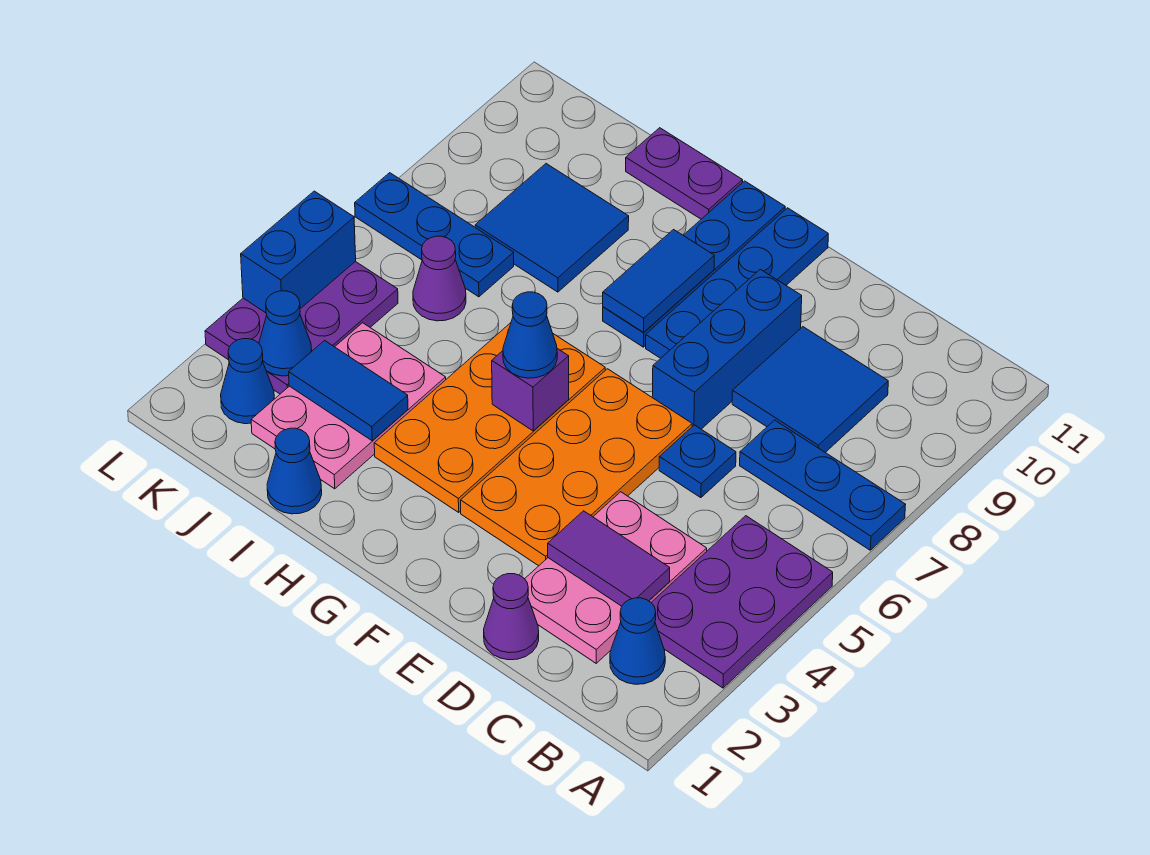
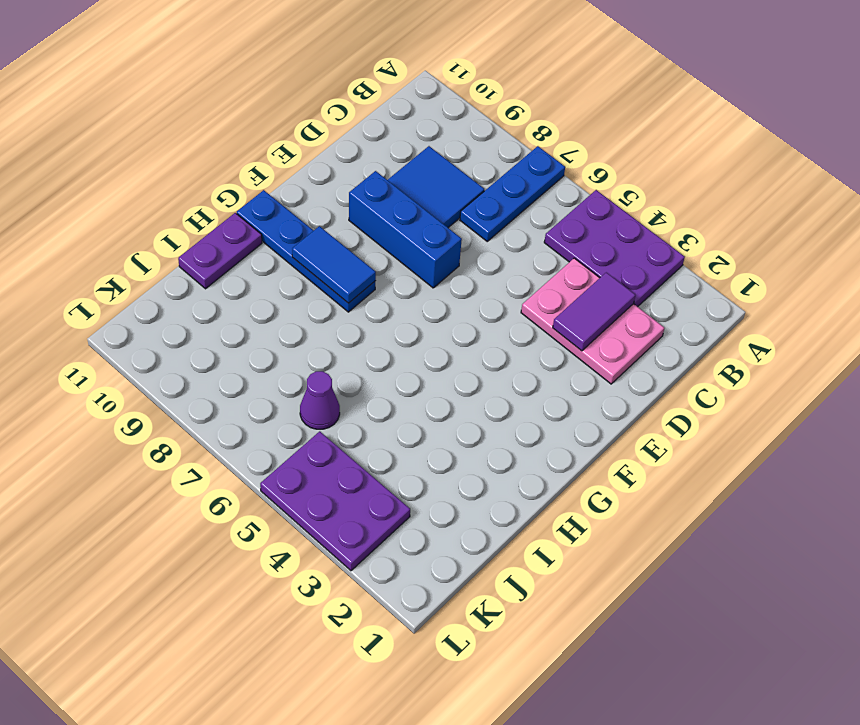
none -> blue 1x1 cone [610,598,665,684]
none -> purple 1x1 cone [484,574,539,660]
none -> blue 1x1 plate [659,425,736,498]

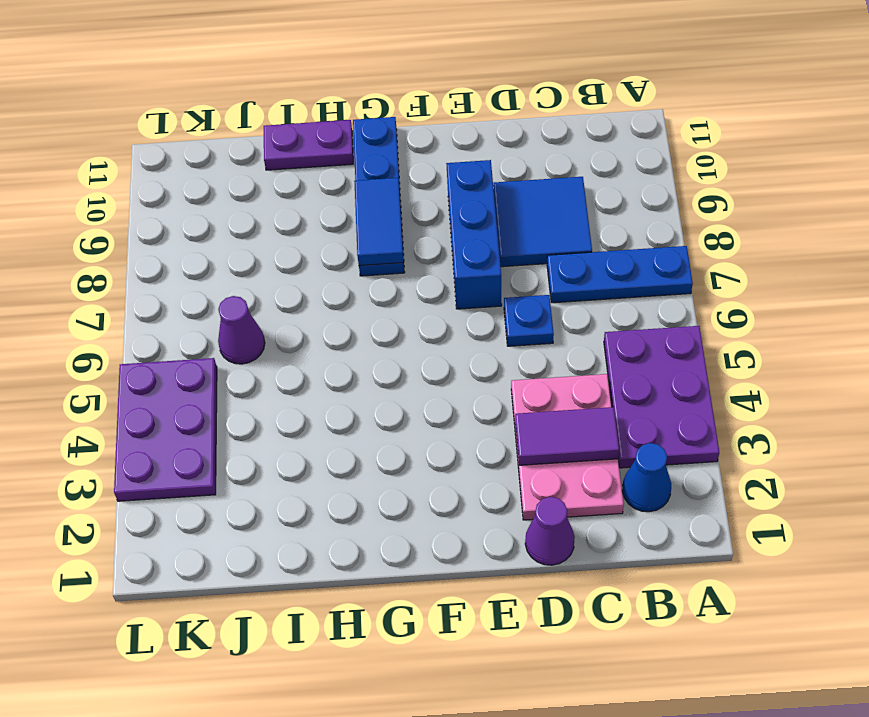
none -> orange 2x4 plate [461,369,692,566]
none -> blue 1x4 plate [646,208,828,358]
none -> orange 2x4 plate [374,323,605,512]

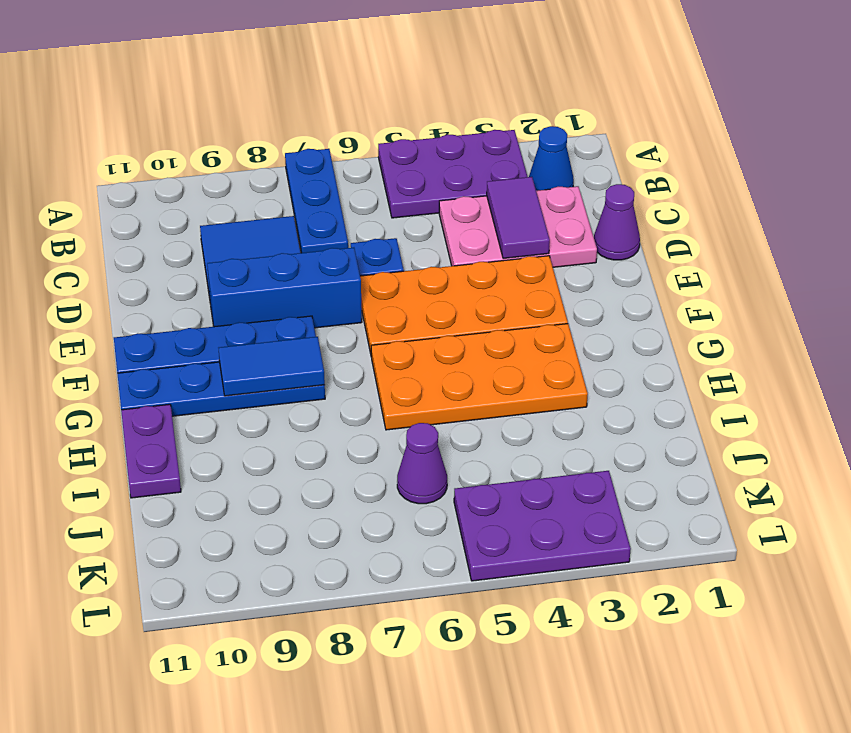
none -> blue 1x1 cone [267,428,322,514]
none -> pink 2x3 plate [251,323,446,489]
none -> blue 2x2 tile [475,164,629,292]

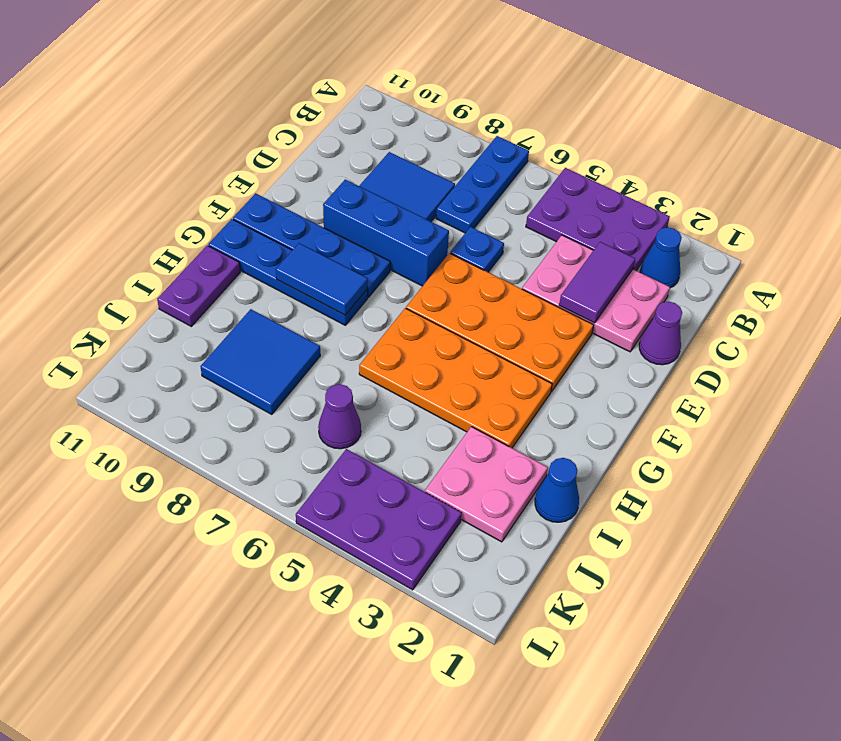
pink 2x2 plate [425,427,548,542] -> pink 2x3 plate [251,323,446,489]
none -> blue 1x3 plate [355,173,514,297]
none -> blue 1x1 cone [221,339,274,424]
none -> purple 1x1 brick [492,349,569,431]

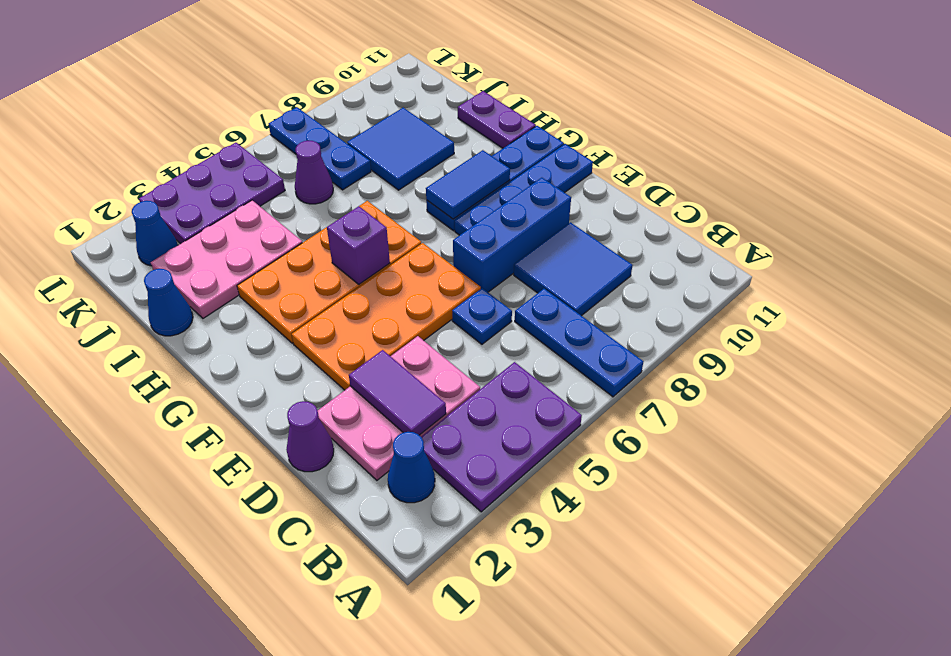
none -> blue 1x2 tile [289,341,408,441]
none -> blue 1x1 cone [259,291,312,376]
none -> blue 1x2 brick [241,191,356,313]

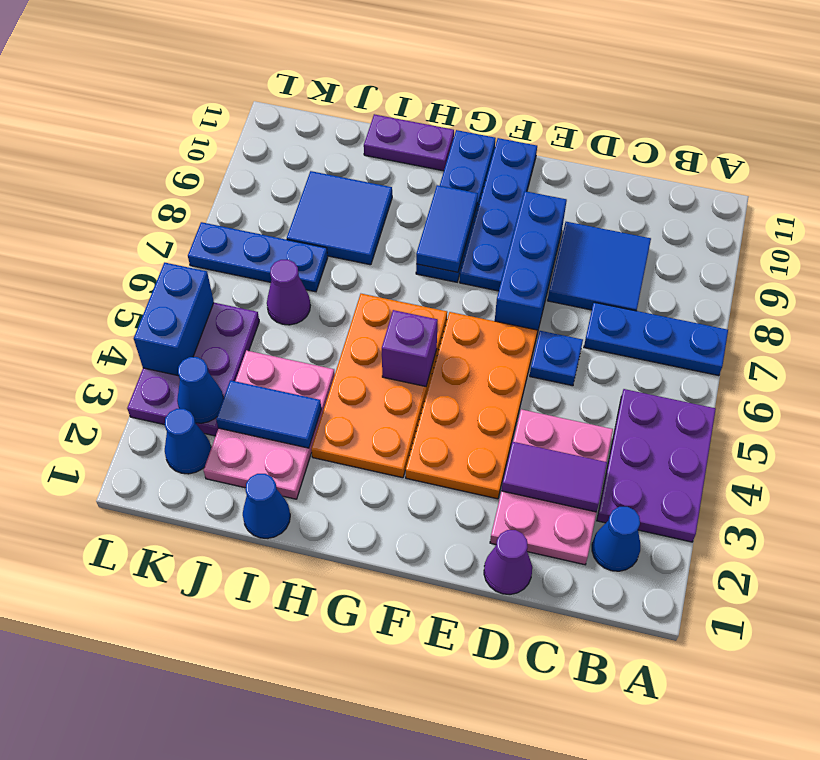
none -> blue 1x1 cone [503,292,557,378]

